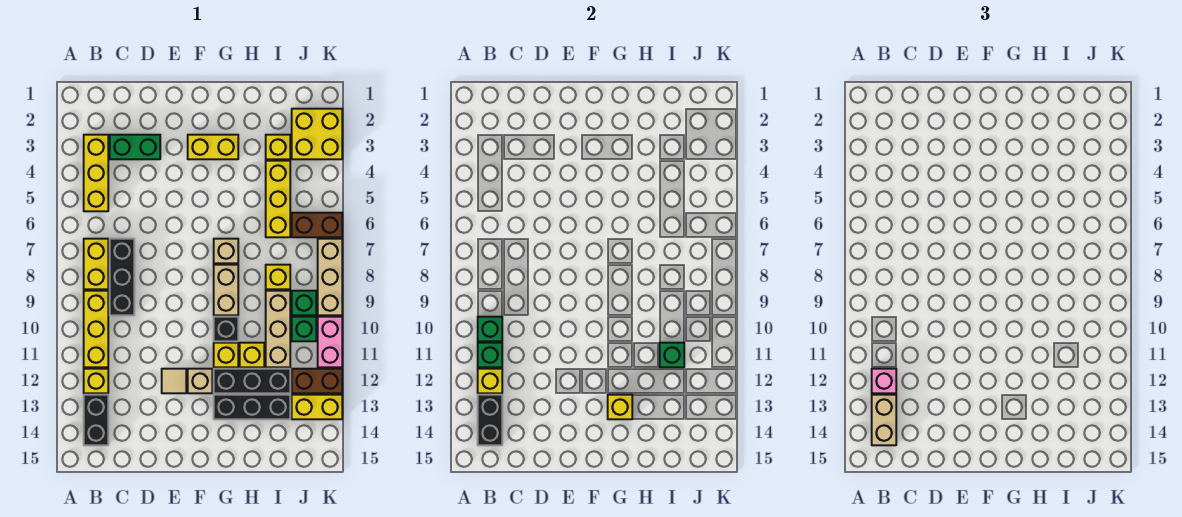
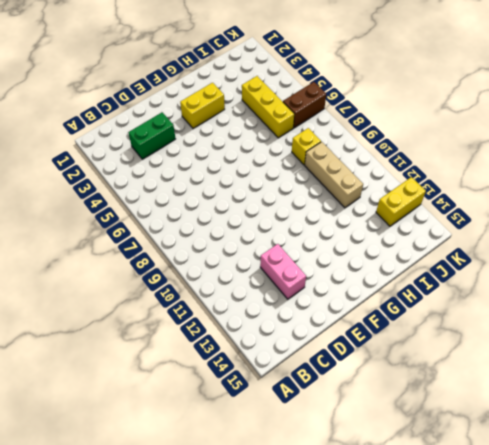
pink 1x2 brick [260,244,306,299] -> pink 1x2 brick moved to [318,317,342,367]
none -> yellow 1x3 brick [84,135,108,211]
none -> yellow 1x2 brick [84,239,108,289]
none -> yellow 1x3 brick [84,291,108,367]
none -> yellow 1x1 brick [84,369,108,393]

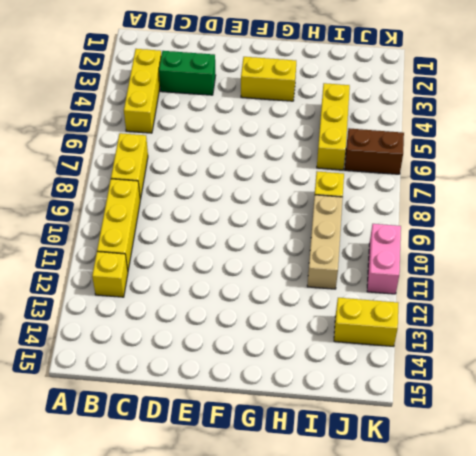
none -> black 1x2 brick [84,395,108,445]
none -> black 1x3 brick [110,239,134,315]
none -> tan 1x1 tile [162,369,186,393]
none -> tan 1x1 brick [188,369,212,393]

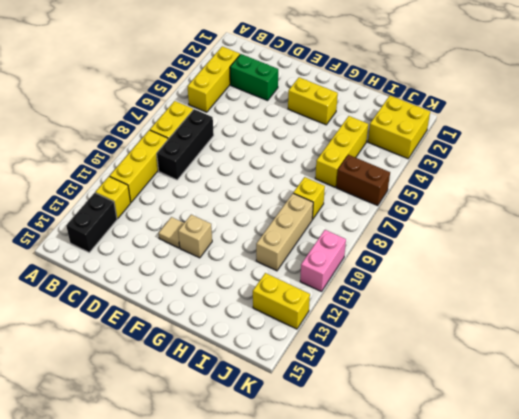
none -> tan 1x1 brick [214,239,238,263]
none -> tan 1x2 brick [214,265,238,315]
none -> black 1x1 brick [214,317,238,341]
none -> yellow 1x1 brick [214,343,238,367]

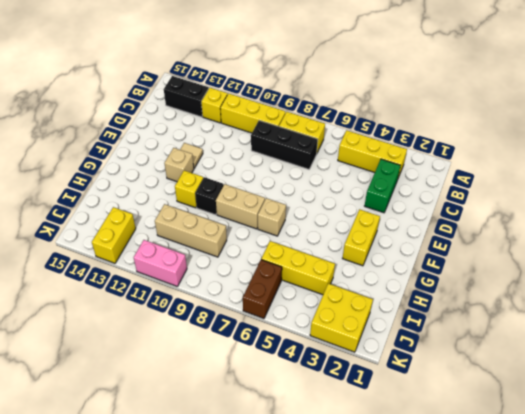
none -> black 1x3 brick [214,369,290,393]
none -> black 1x3 brick [214,395,290,419]
none -> yellow 1x1 brick [240,343,264,367]
none -> yellow 1x1 brick [266,135,290,159]

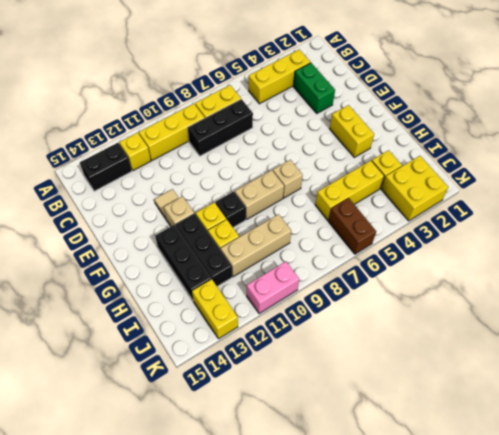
none -> yellow 1x1 brick [266,265,290,289]
none -> green 1x1 brick [292,291,316,315]
none -> green 1x1 brick [292,317,316,341]
none -> brown 1x2 brick [292,369,342,393]

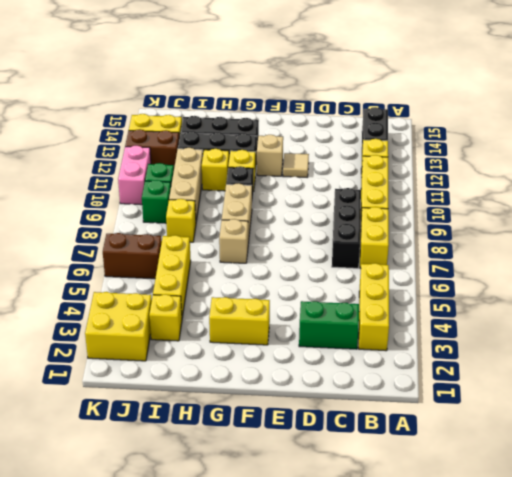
none -> tan 1x3 brick [318,239,342,315]
none -> green 1x1 brick [478,317,502,341]
none -> green 1x1 brick [478,343,502,367]
none -> yellow 1x1 brick [478,369,502,393]

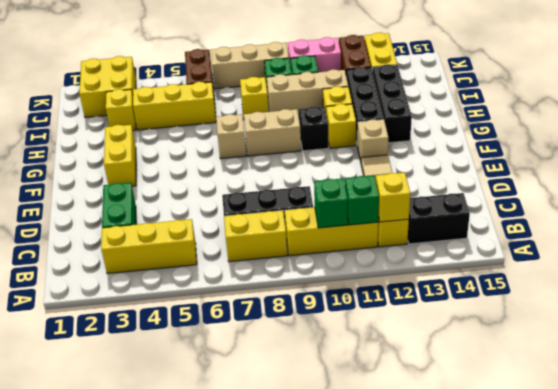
none -> black 1x2 brick [478,395,502,445]
none -> yellow 1x1 brick [608,395,632,419]
none -> green 1x1 brick [660,343,684,367]
none -> pink 1x1 brick [872,369,896,393]

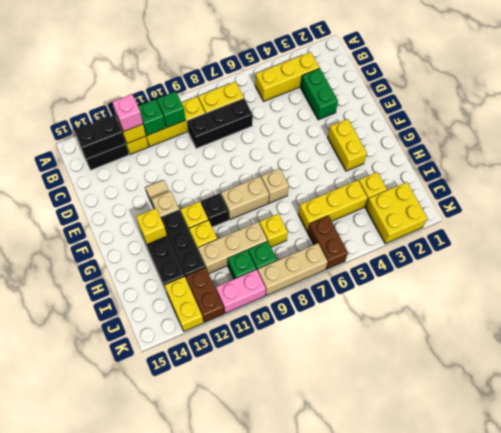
none -> green 1x1 brick [660,343,684,367]
none -> tan 1x2 brick [872,395,896,445]

